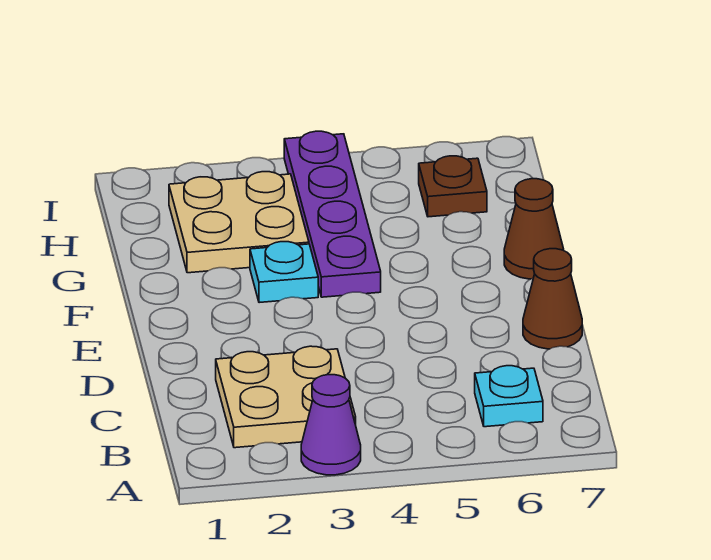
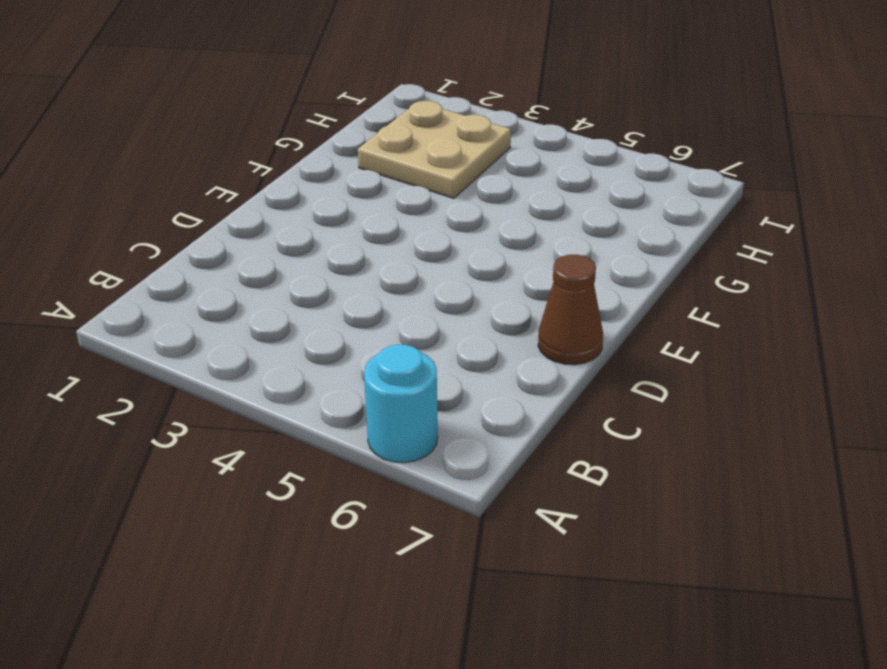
cyan 1x1 round brick [364,345,438,463] -> none
none -> purple 1x1 cone [301,375,361,475]
none -> tan 2x2 plate [216,346,356,448]

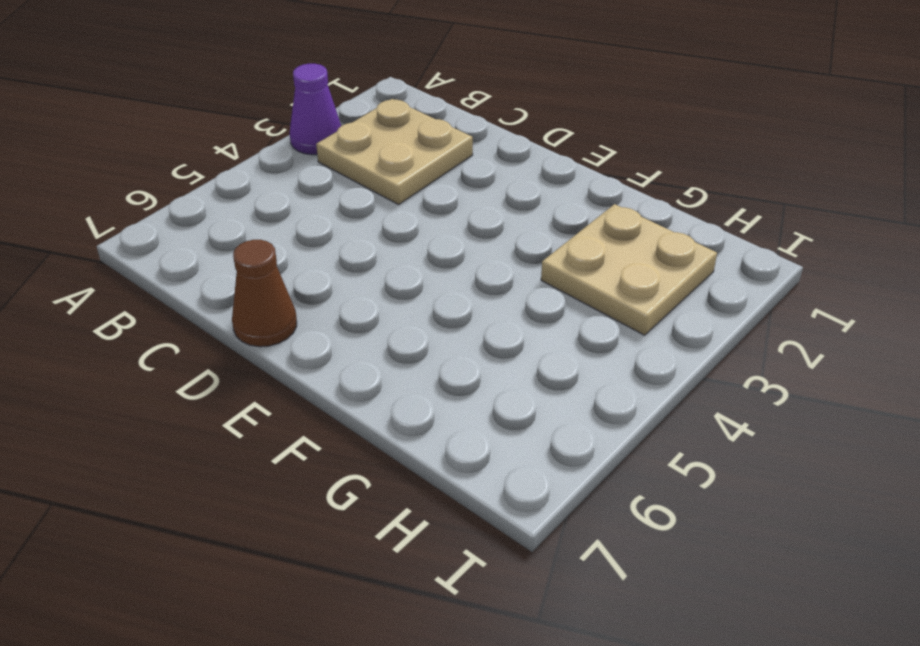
none -> cyan 1x1 plate [475,366,543,427]
none -> cyan 1x1 plate [250,242,318,303]

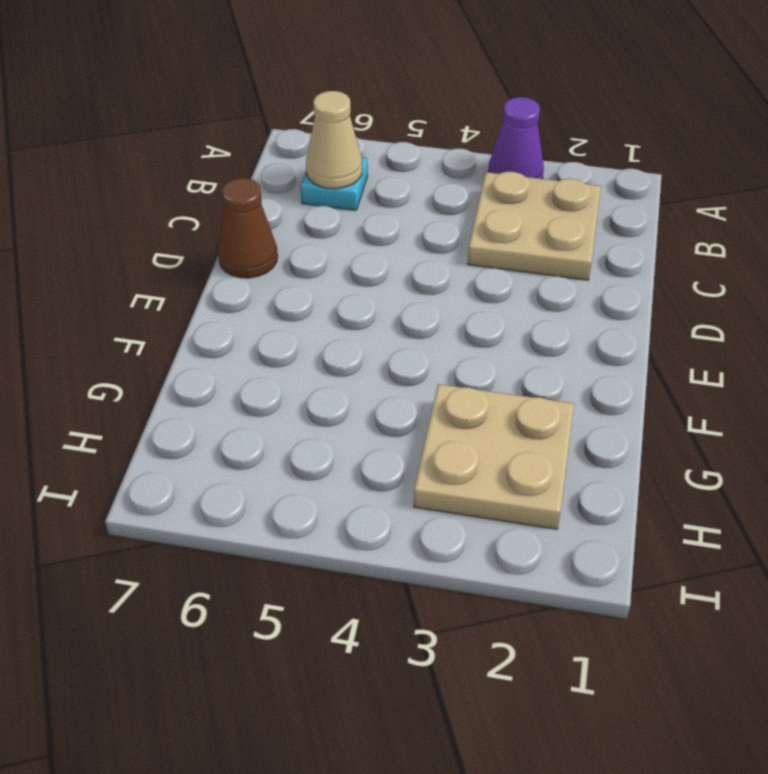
tan 1x1 cone [306,91,362,189] -> none
none -> cyan 1x1 plate [250,242,318,303]
none -> purple 1x4 plate [284,131,381,297]

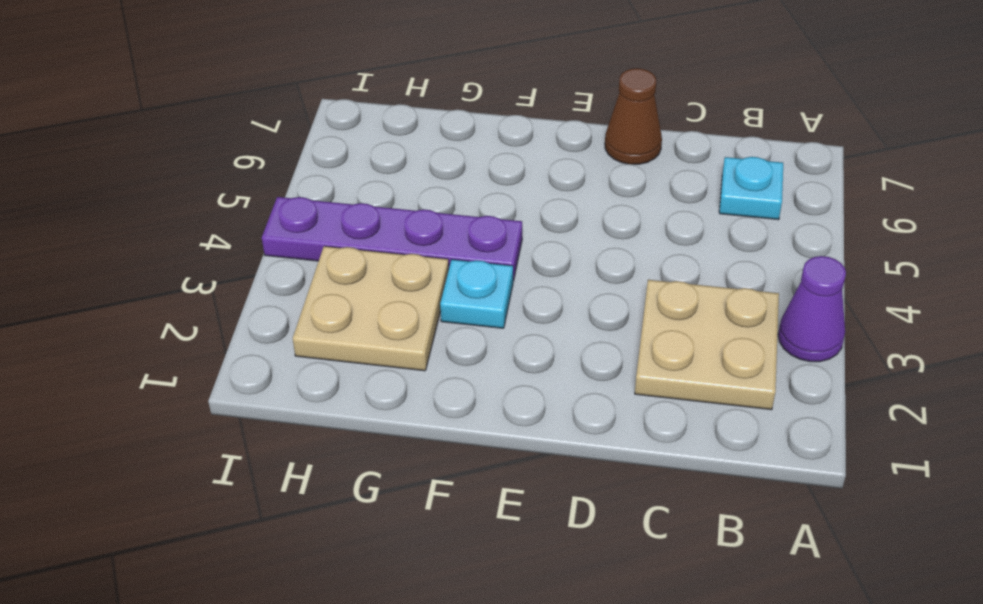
none -> brown 1x1 cone [504,179,564,279]
none -> brown 1x1 plate [419,156,487,217]

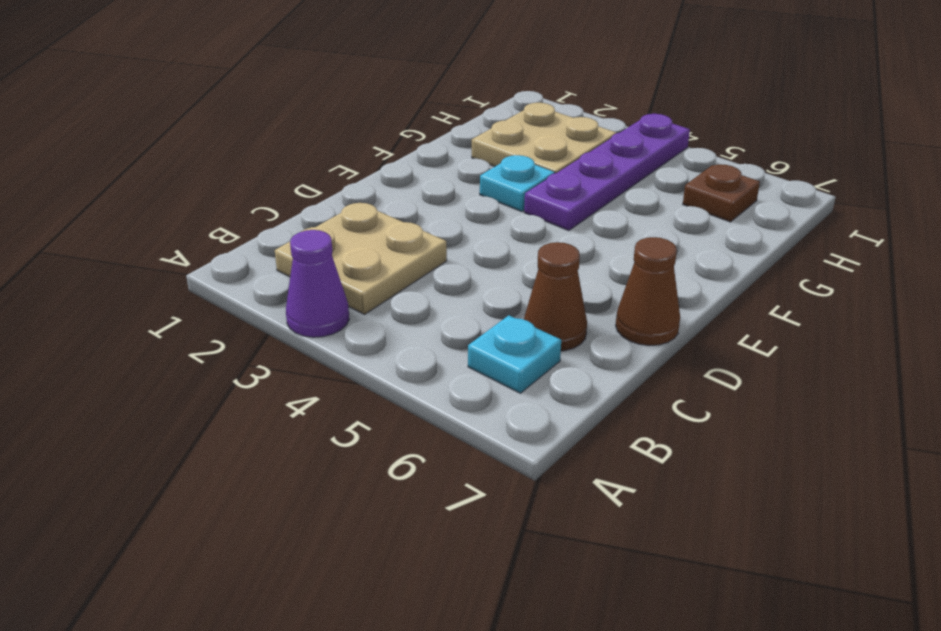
brown 1x1 cone [524,242,587,351] -> brown 1x1 cone moved to [504,179,564,279]

